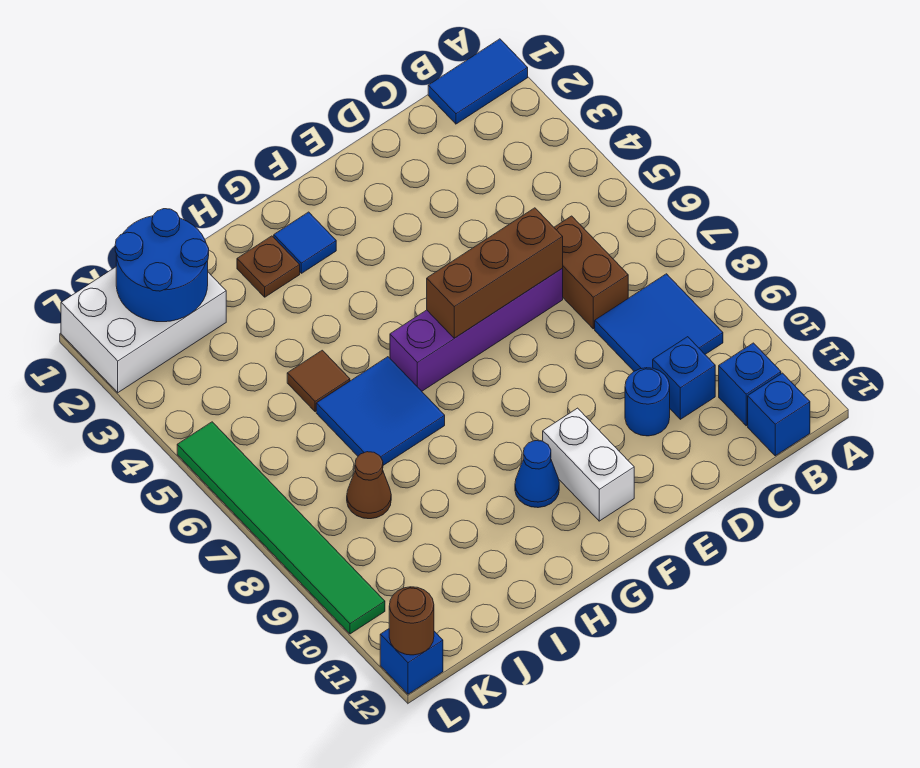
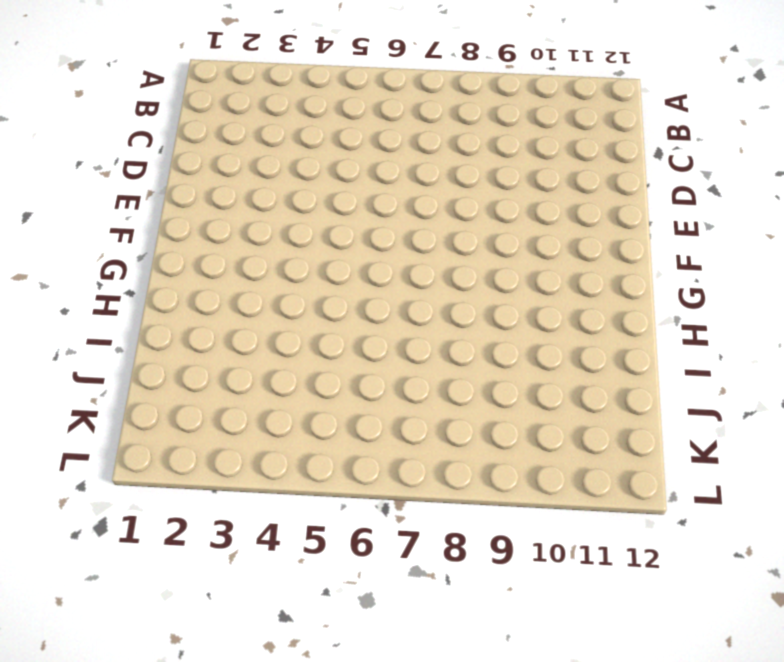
none -> blue 1x2 tile [428,39,528,124]
none -> blue 2x2 tile [595,274,723,371]
none -> blue 1x1 brick [719,343,781,426]

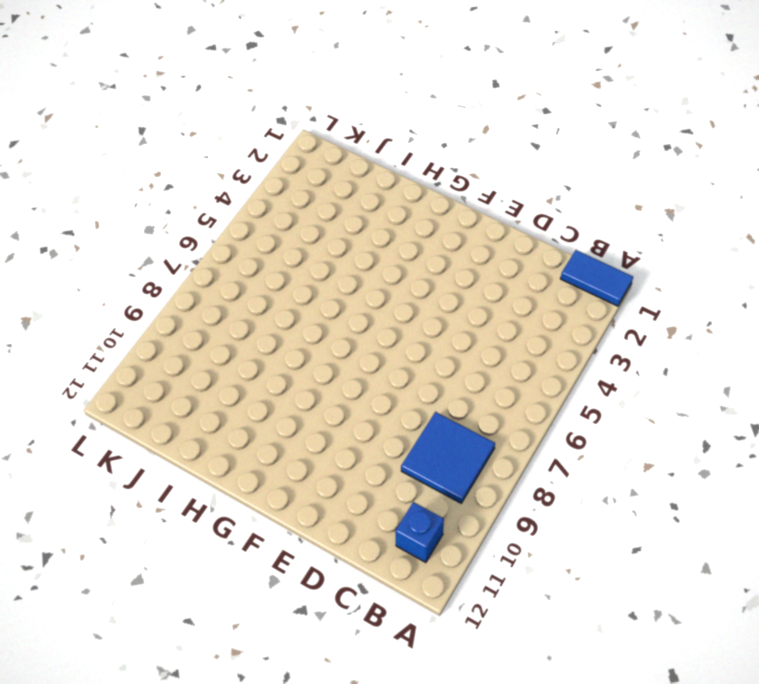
none -> blue 1x1 brick [748,373,810,456]
none -> brown 1x2 brick [554,216,628,329]
none -> blue 1x1 brick [653,337,715,419]

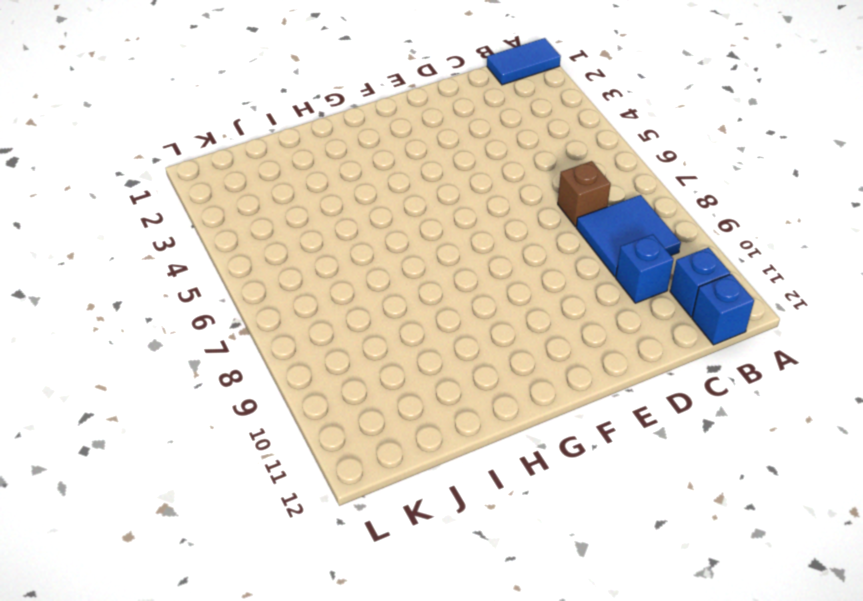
brown 1x1 brick [558,161,611,227] -> brown 1x2 brick [554,216,628,329]
none -> purple 1x4 brick [390,269,563,391]
none -> blue 1x1 round brick [625,368,670,436]
none -> white 1x2 brick [543,408,634,521]

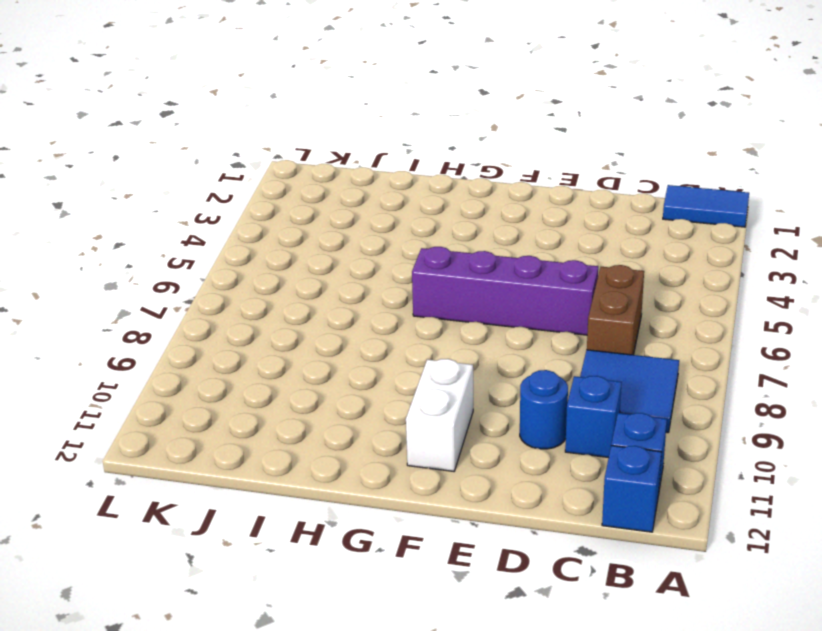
none -> blue 1x1 tile [274,212,336,273]
none -> blue 1x1 cone [515,441,559,508]
none -> brown 1x1 plate [237,236,300,297]

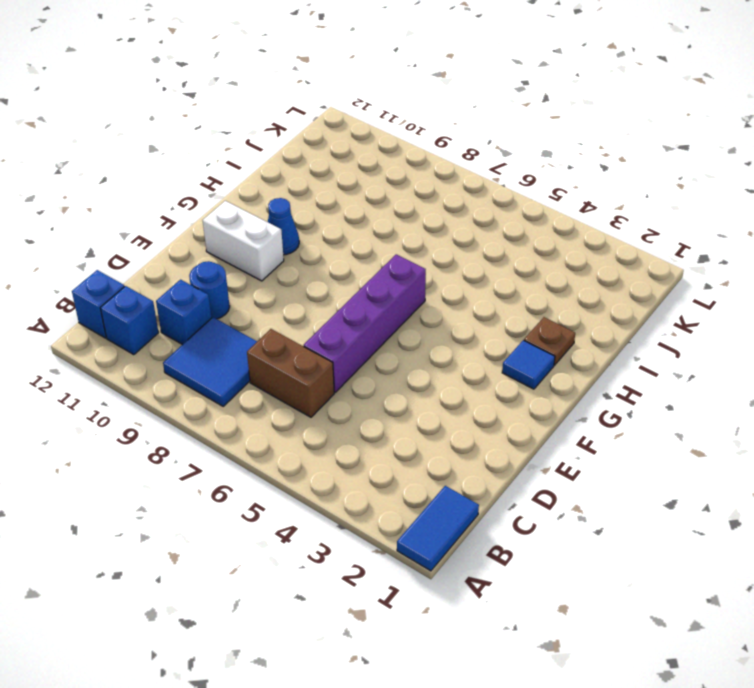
none -> blue 2x2 tile [316,357,445,465]
none -> brown 1x1 tile [287,350,350,412]
none -> white 2x3 brick [61,267,226,393]

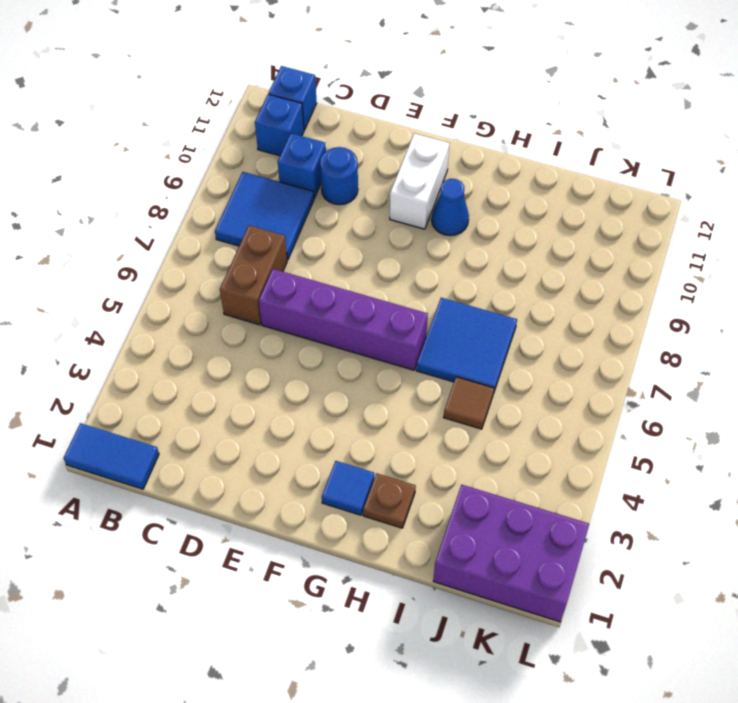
purple 2x3 brick [433,485,589,622] -> white 2x3 brick [61,267,226,393]
none -> brown 1x1 cone [347,452,391,519]
none -> green 1x6 tile [177,422,385,634]
none -> blue 1x1 brick [380,629,443,694]

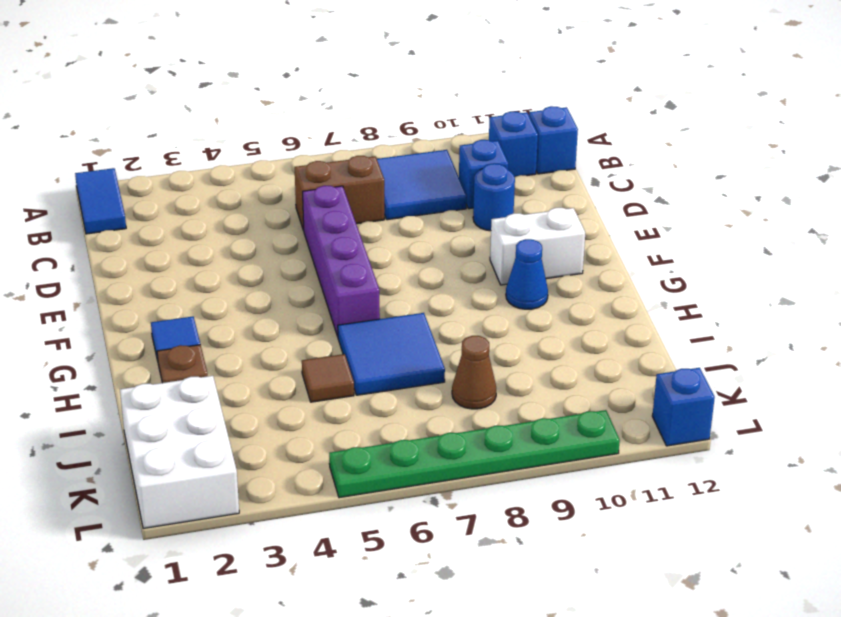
green 1x6 plate [329,410,620,498] -> green 1x6 tile [177,422,385,634]
none -> brown 1x3 brick [427,208,563,338]
none -> blue 2x2 round brick [115,209,209,322]
none -> brown 1x1 round brick [389,587,434,655]

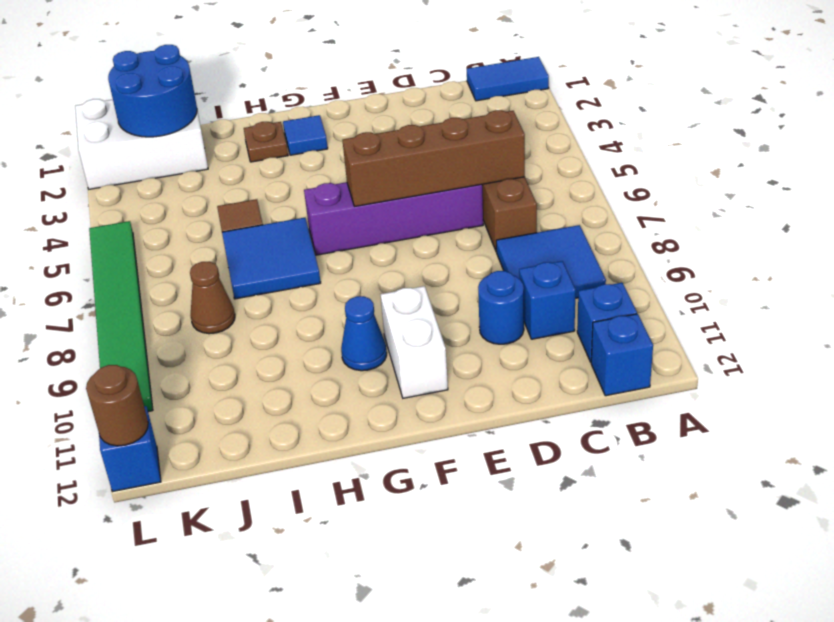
brown 1x4 brick [343,110,525,206] -> brown 1x3 brick [427,208,563,338]

